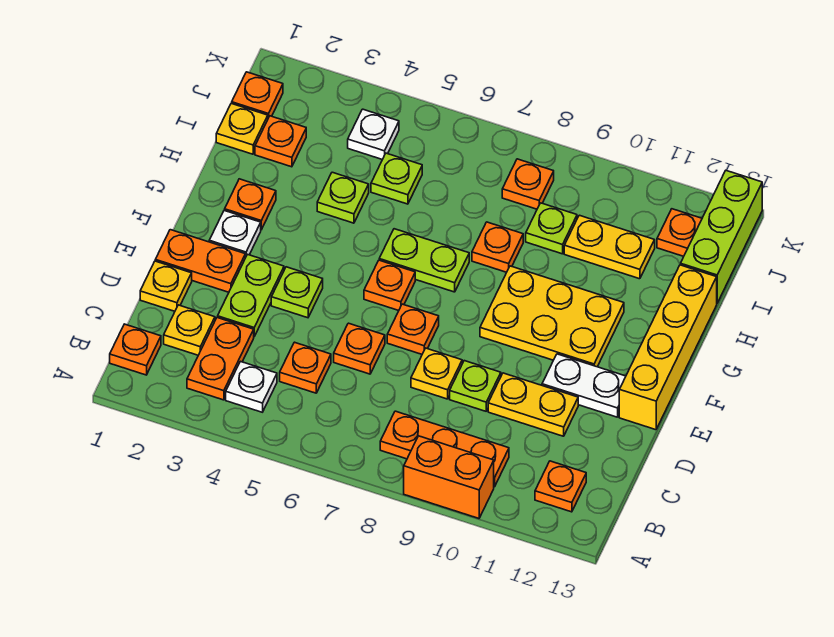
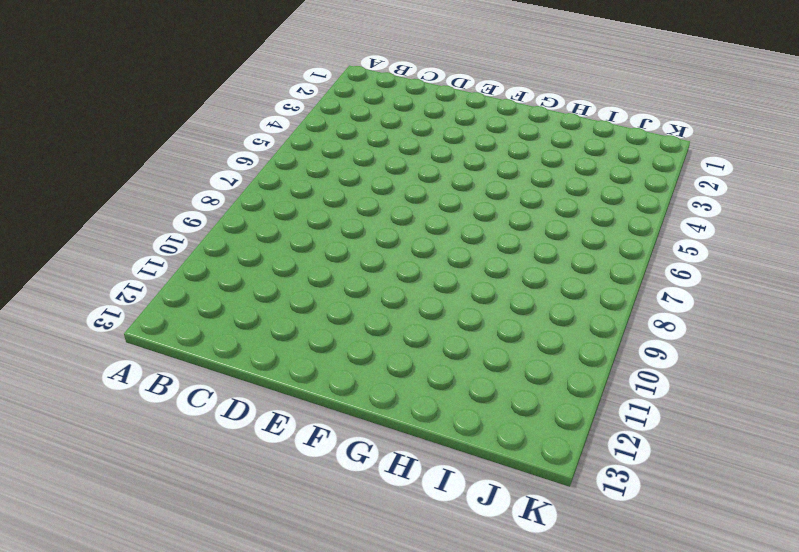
none -> orange 1x2 brick [404,436,494,518]
none -> orange 1x1 plate [110,324,161,375]
none -> orange 1x2 plate [187,317,254,400]
none -> white 1x1 plate [226,361,277,412]

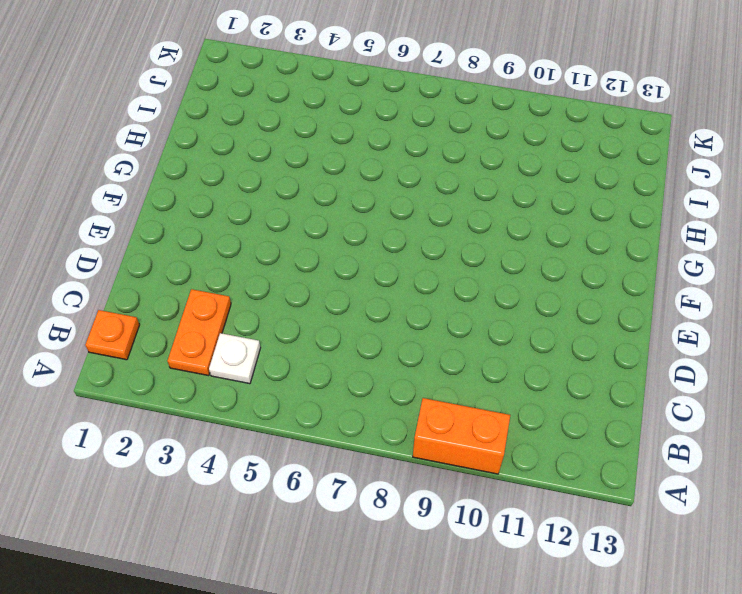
none -> orange 1x3 plate [380,411,509,487]
none -> orange 1x1 plate [535,461,586,512]
none -> yellow 1x1 plate [164,305,215,355]
none -> orange 1x1 plate [280,342,331,393]

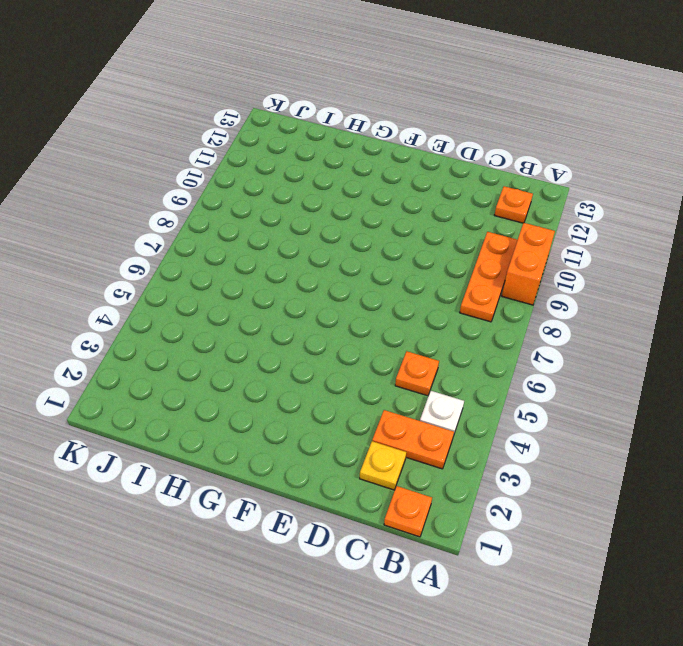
none -> yellow 1x1 plate [140,261,192,311]
none -> lime 1x2 plate [218,254,284,336]
none -> orange 1x1 plate [334,323,385,374]
none -> yellow 1x1 plate [411,348,462,399]

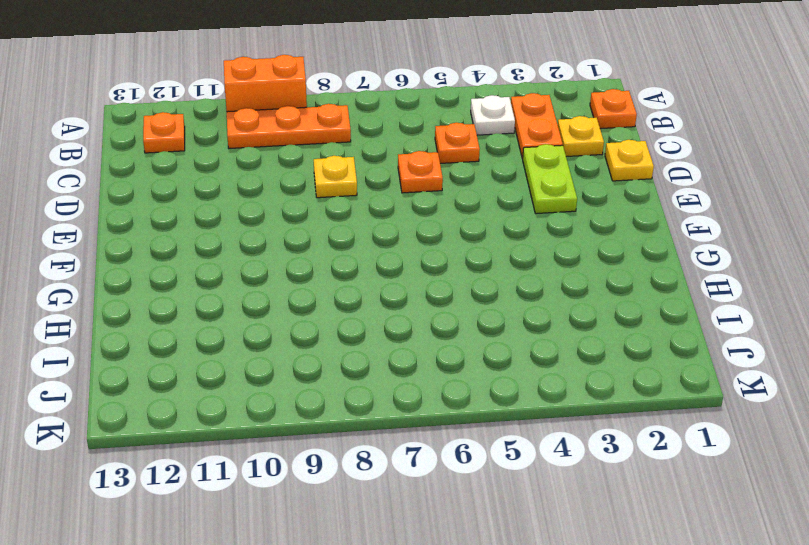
none -> lime 1x1 plate [450,361,501,411]
none -> yellow 1x2 plate [488,373,578,436]
none -> orange 1x2 plate [155,230,245,292]
none -> lime 1x1 plate [271,267,323,318]

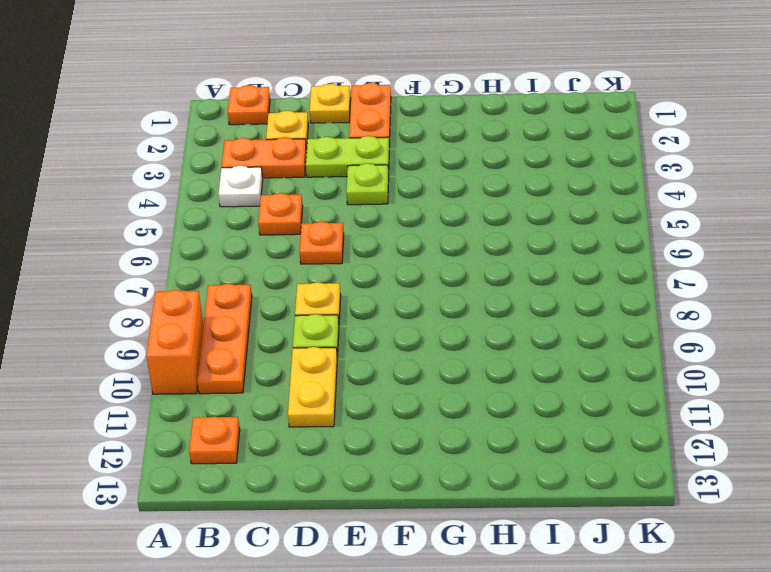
none -> orange 1x1 plate [387,304,439,354]
none -> white 1x2 plate [542,354,626,417]
none -> yellow 1x4 brick [619,265,717,430]
none -> white 1x1 plate [209,210,261,258]

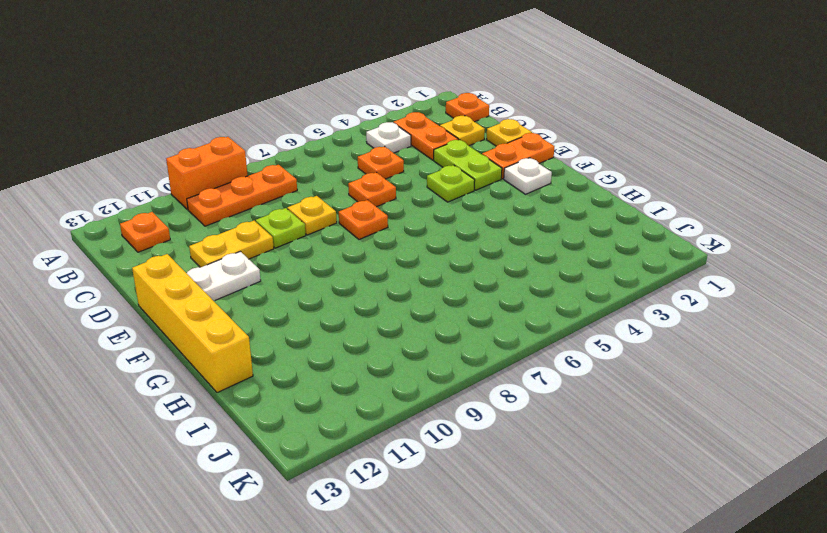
none -> orange 1x1 plate [364,260,415,311]
none -> yellow 2x3 plate [480,266,624,367]
none -> orange 1x1 plate [225,179,276,230]
none -> lime 1x2 plate [379,229,469,292]

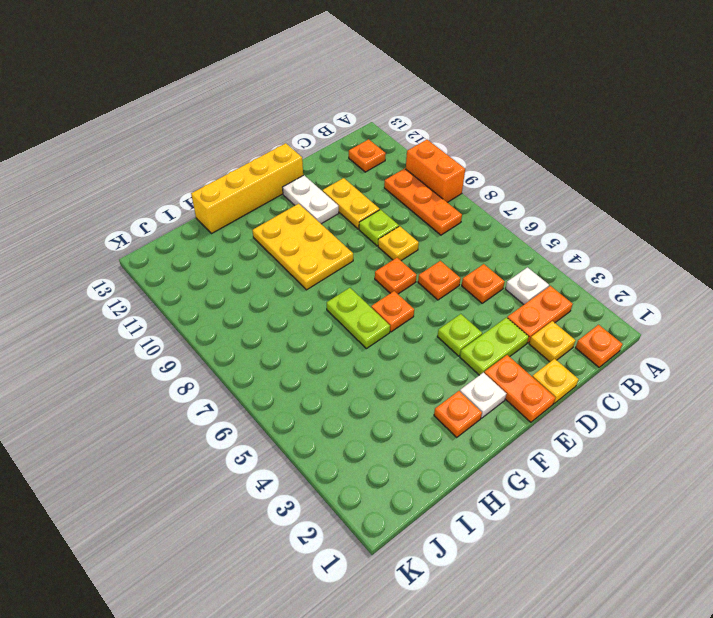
none -> lime 1x1 plate [317,172,369,223]
none -> orange 1x1 plate [472,222,523,272]
none -> yellow 1x1 plate [216,103,268,154]
none -> orange 1x1 plate [255,116,306,167]

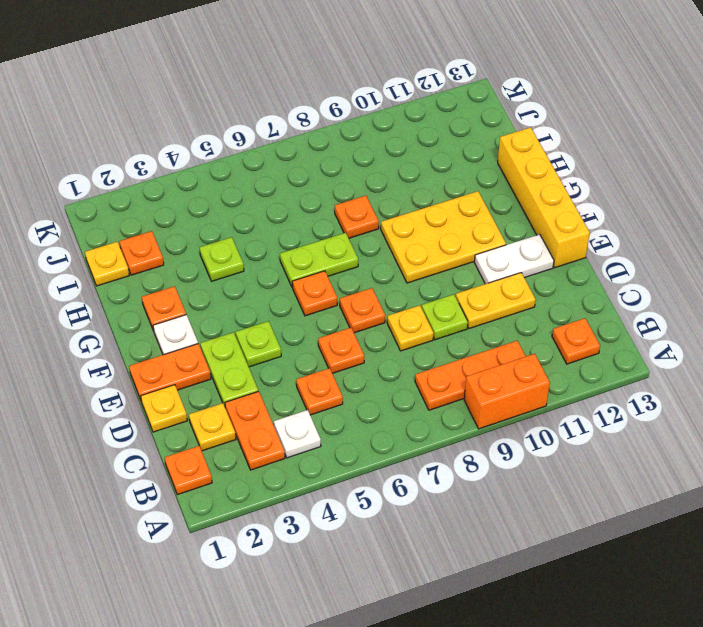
none -> lime 1x1 plate [371,153,422,204]
none -> lime 1x1 plate [526,203,577,254]
none -> yellow 1x2 plate [564,215,655,279]
none -> lime 1x3 brick [681,171,762,303]

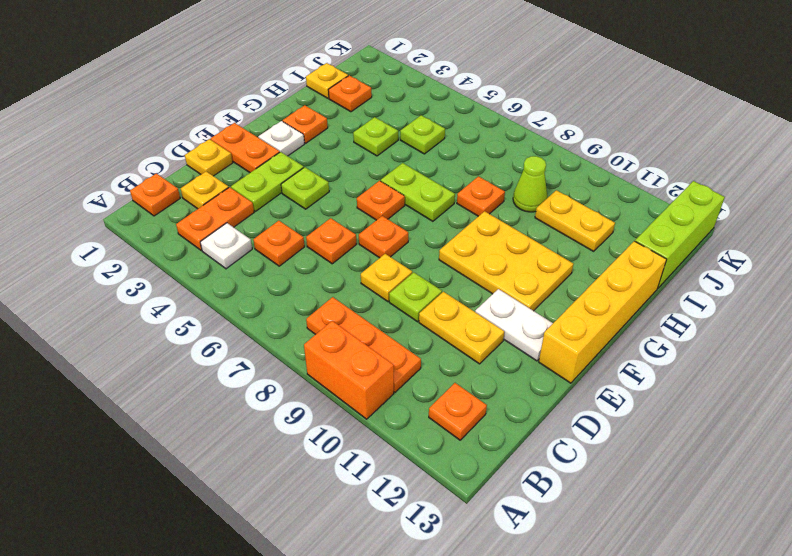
lime 1x1 cone [513,156,547,212] -> lime 1x1 plate [526,203,577,254]
none -> orange 1x1 plate [232,72,283,118]
none -> white 1x1 plate [348,109,399,160]
none -> orange 1x1 plate [502,159,554,209]
none -> orange 1x1 plate [657,209,702,256]

